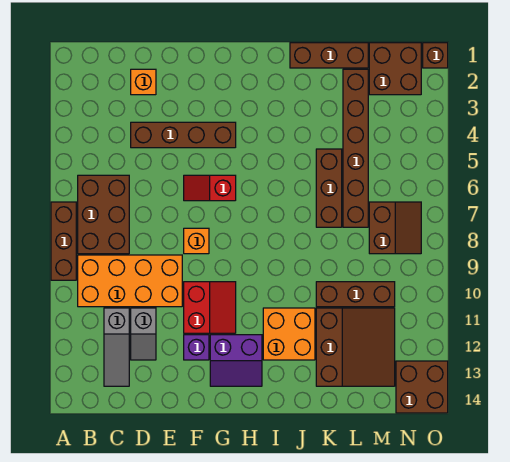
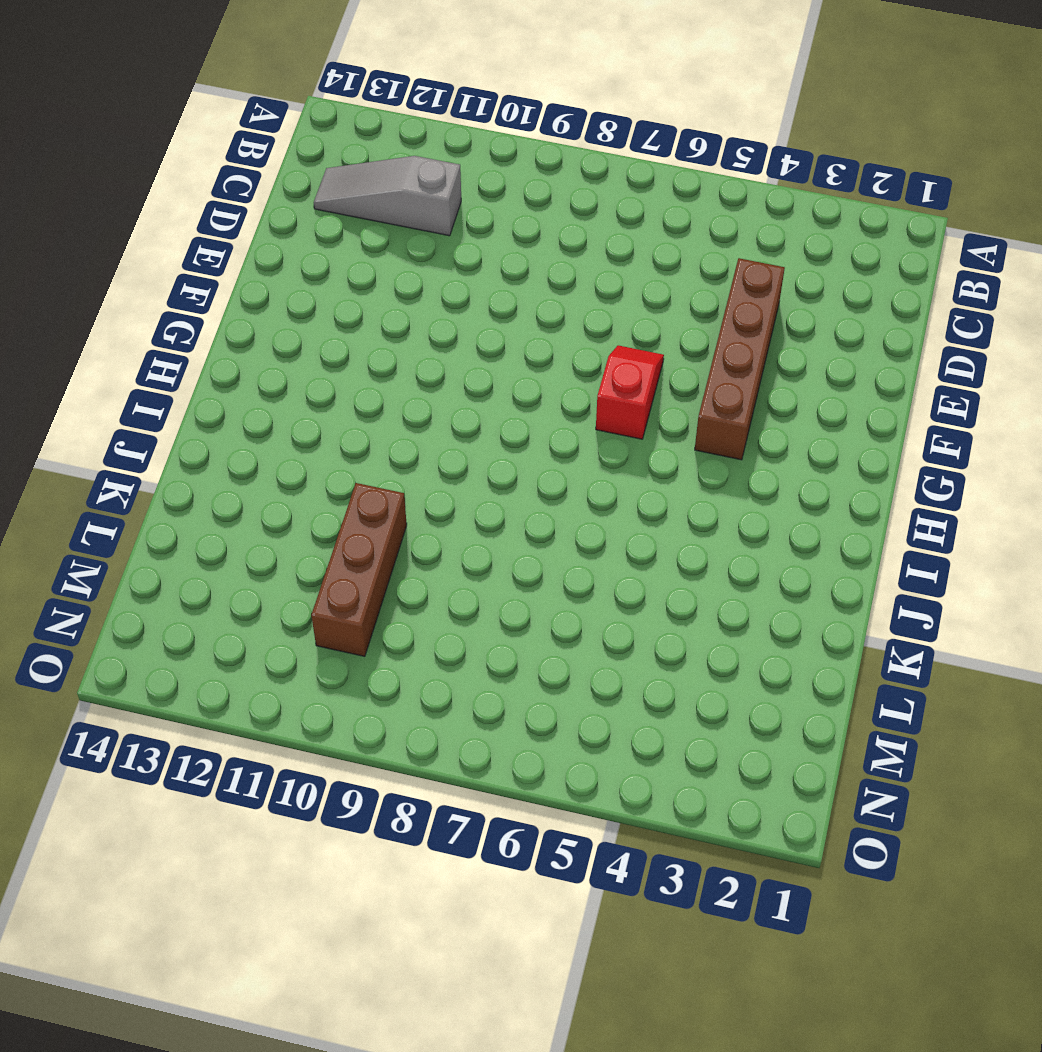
none -> brown 1x3 brick [51,202,76,280]
none -> brown 2x3 brick [78,175,129,254]
none -> orange 2x4 brick [78,255,182,307]

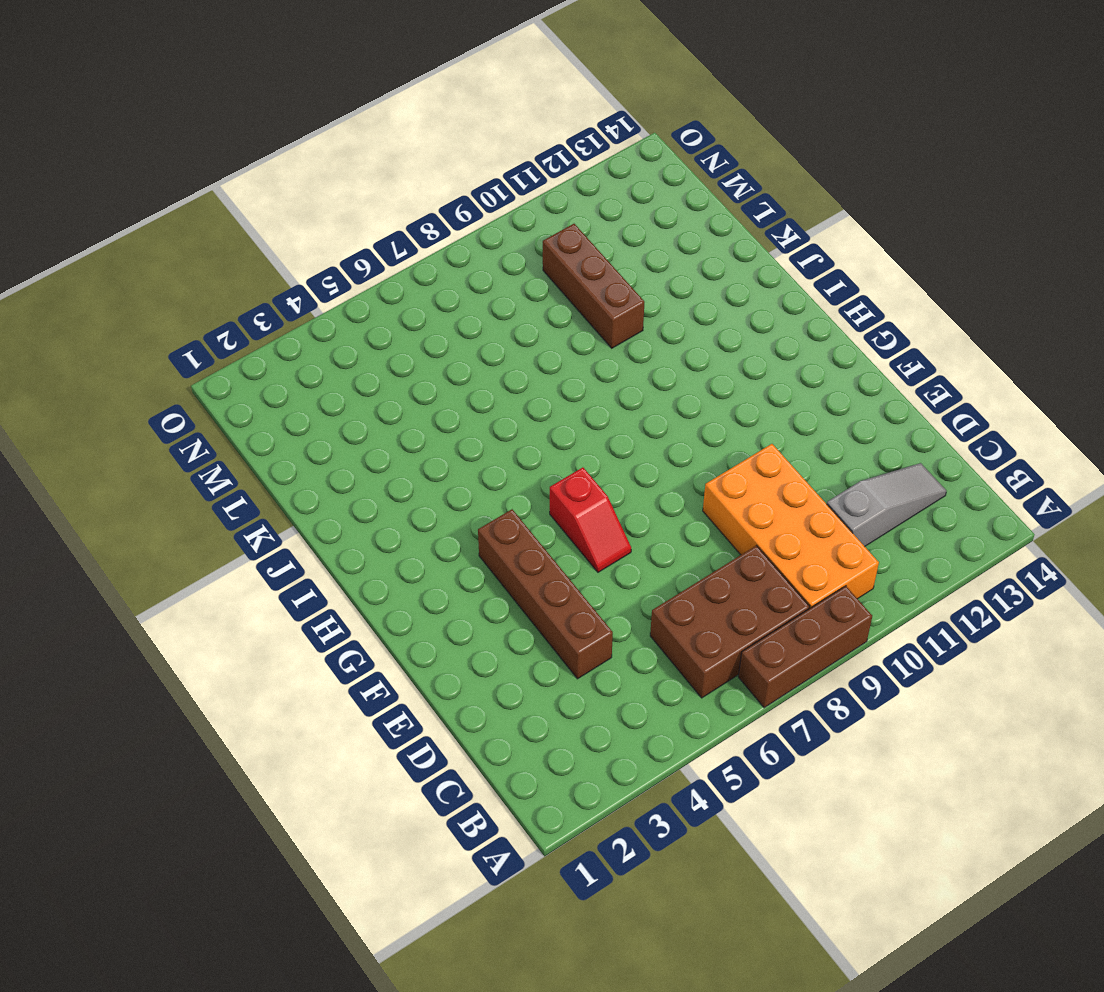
none -> orange 1x1 brick [131,69,156,95]
none -> grey 1x2 slope [131,308,156,360]
none -> orange 1x1 brick [184,228,209,254]

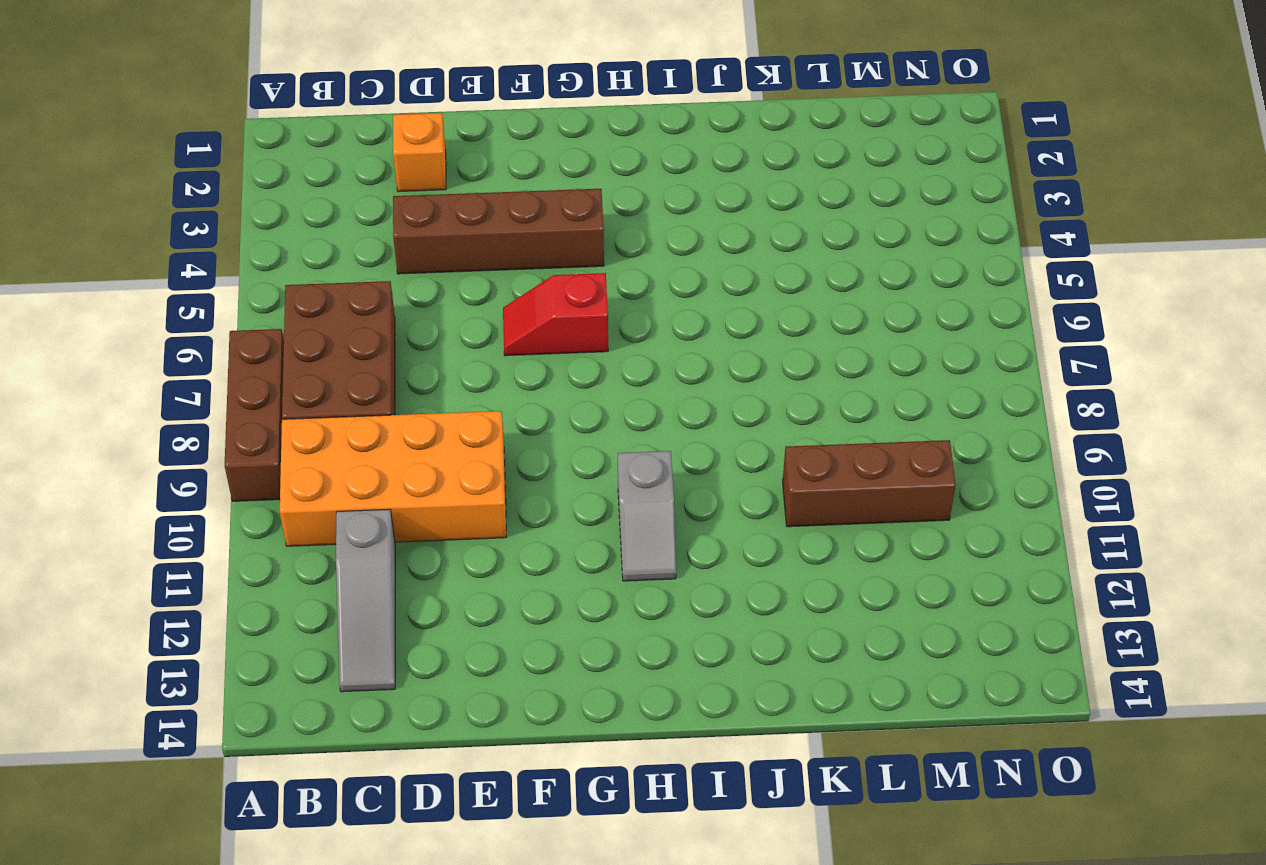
grey 1x2 slope [618,451,676,581] -> grey 1x2 slope moved to [131,308,156,360]
none -> orange 1x1 brick [184,228,209,254]
none -> red 2x2 slope [184,282,236,333]
none -> purple 1x1 brick [184,335,209,360]

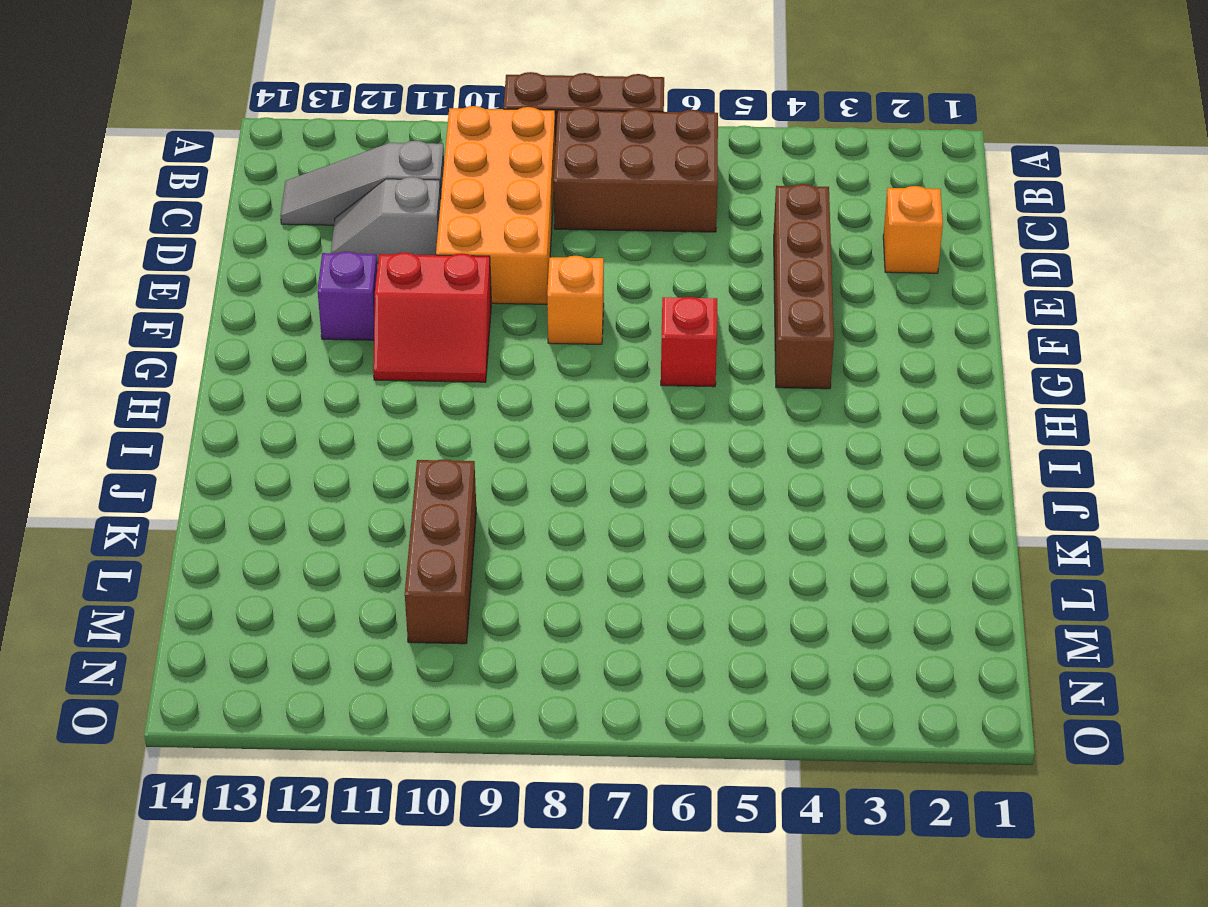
none -> purple 2x2 slope [210,335,262,386]
none -> orange 2x2 brick [263,308,315,360]
none -> brown 1x3 brick [290,43,368,68]

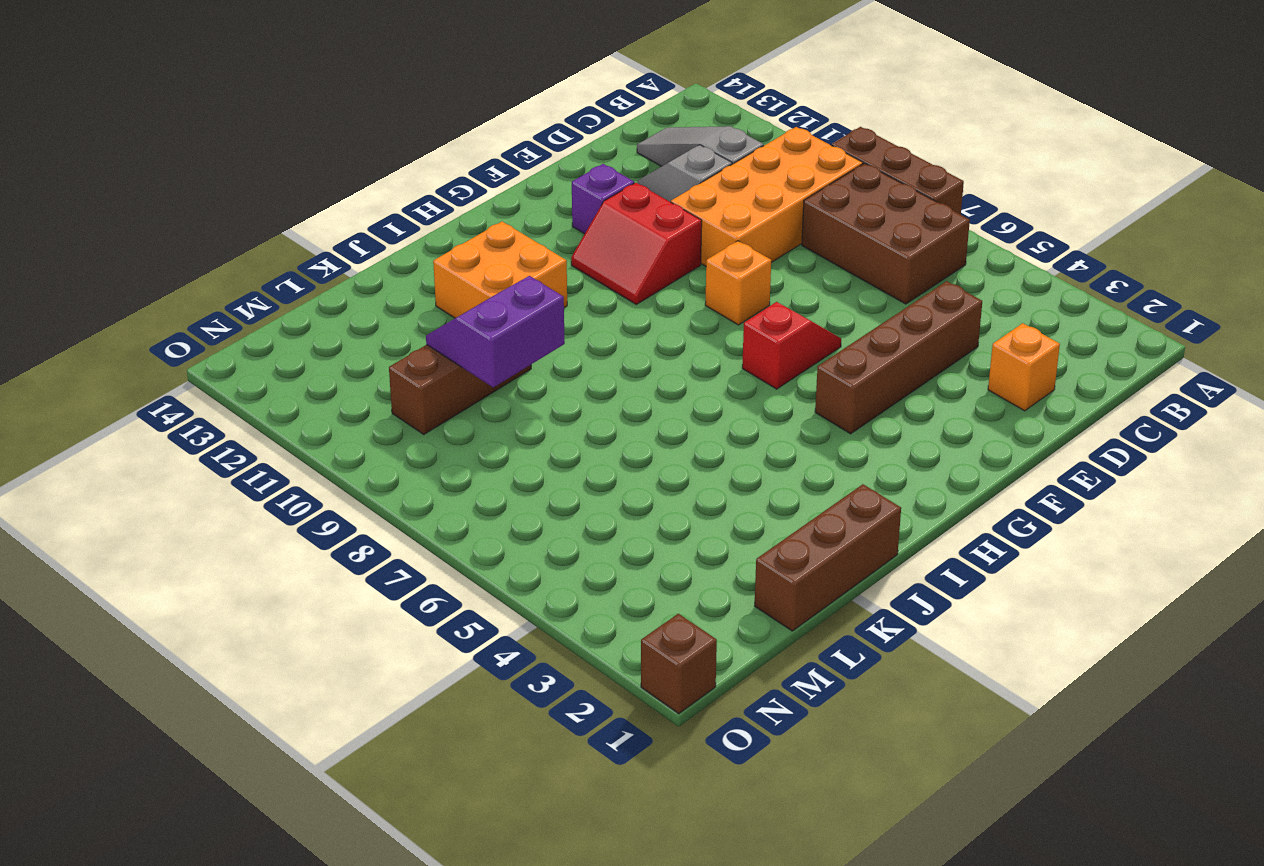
purple 2x2 slope [426,276,565,387] -> purple 2x2 slope moved to [210,335,262,386]
none -> brown 1x3 brick [316,149,342,227]
none -> brown 3x3 slope [316,308,395,386]
none -> brown 1x6 brick [343,69,368,227]

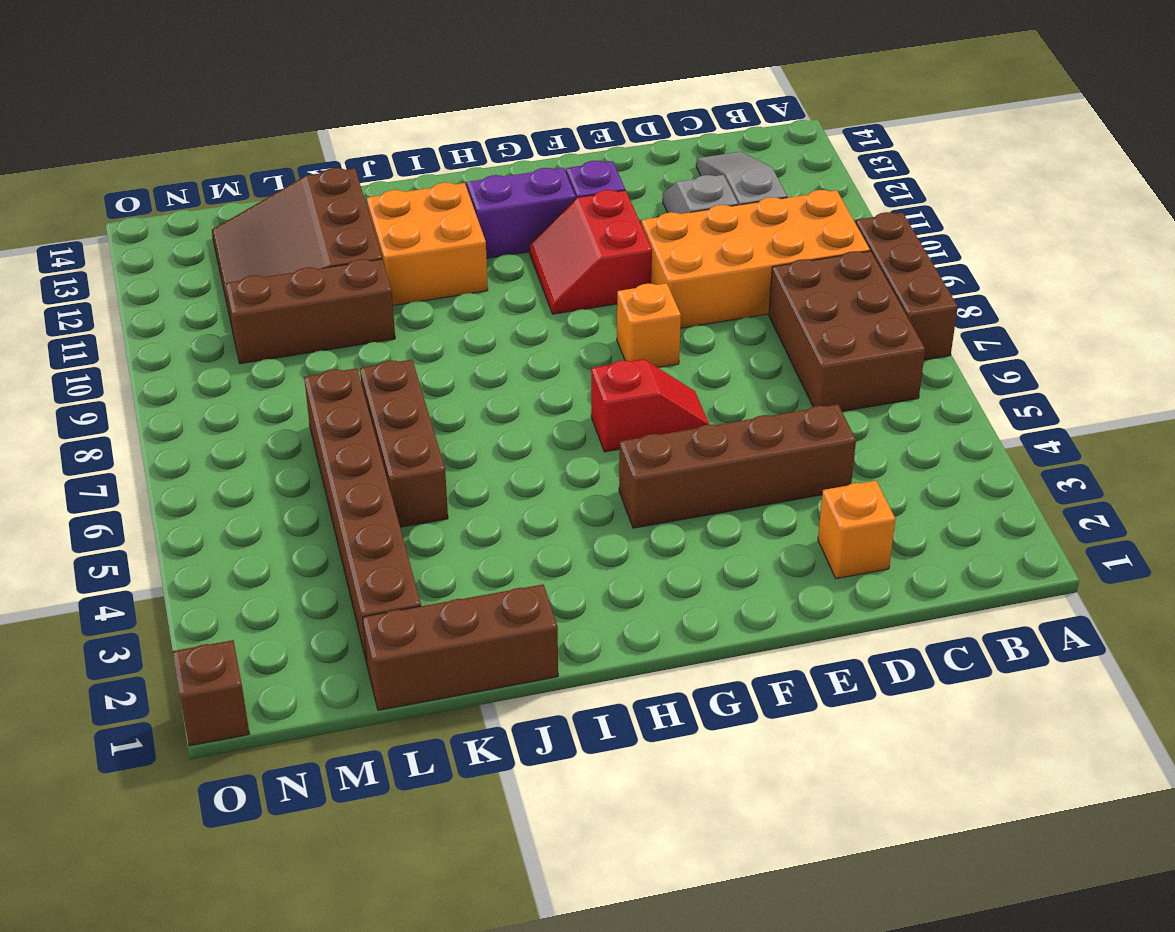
none -> brown 2x2 brick [369,43,421,95]
none -> brown 2x2 slope [369,202,421,254]
none -> brown 2x2 brick [396,361,448,413]

